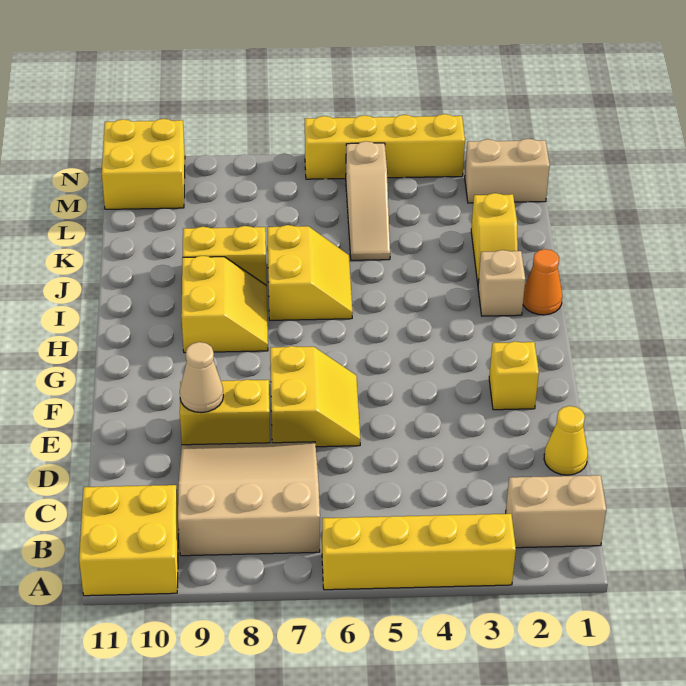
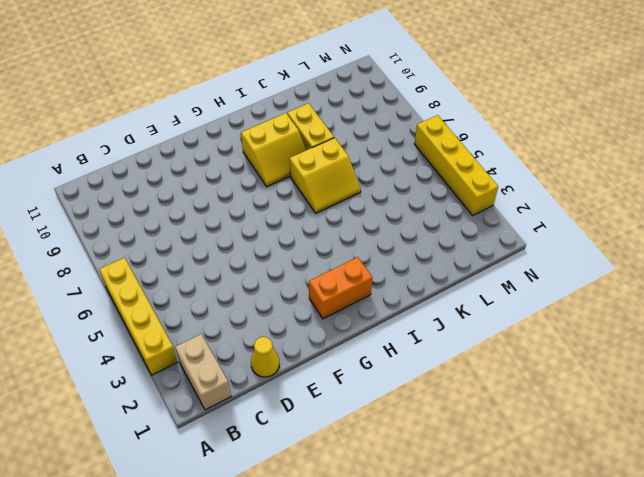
orange 1x2 brick [309,257,372,319] -> none
none -> yellow 2x2 brick [79,485,179,596]
none -> tan 3x3 slope [178,442,320,556]
none -> yellow 2x2 slope [270,346,360,447]

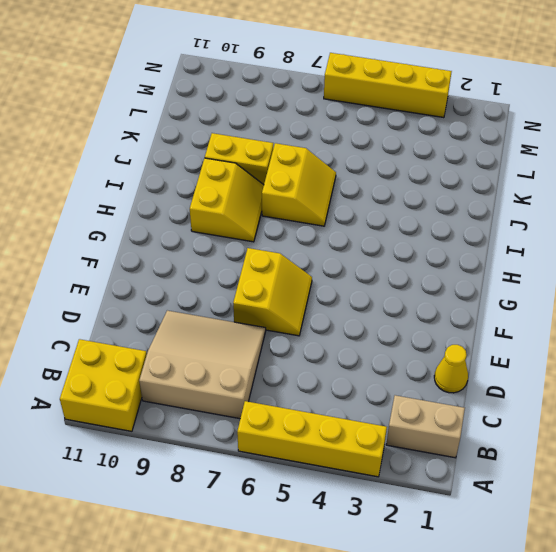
none -> yellow 1x2 brick [180,379,270,445]
none -> yellow 1x1 brick [489,341,539,410]
none -> orange 1x1 cone [523,249,562,315]

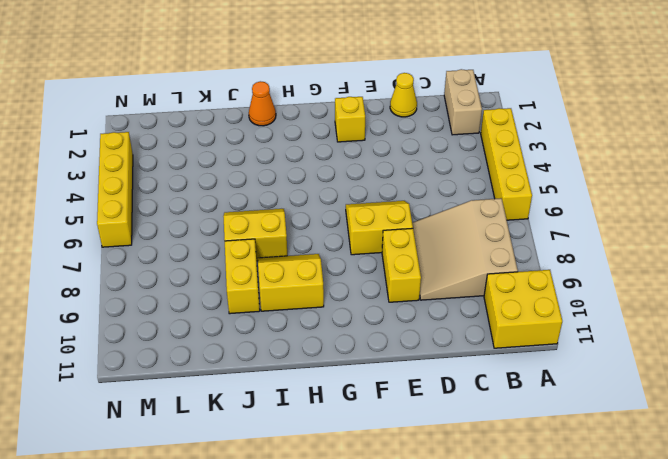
none -> tan 1x1 brick [478,250,525,316]
none -> yellow 1x2 slope [471,193,518,283]
none -> tan 1x3 slope [346,141,390,260]

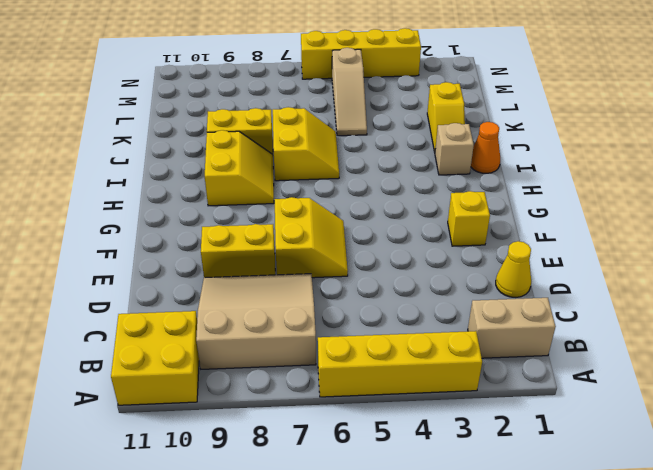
none -> tan 1x2 brick [465,139,550,203]
none -> yellow 2x2 brick [102,119,185,209]
none -> tan 1x1 cone [180,342,224,413]

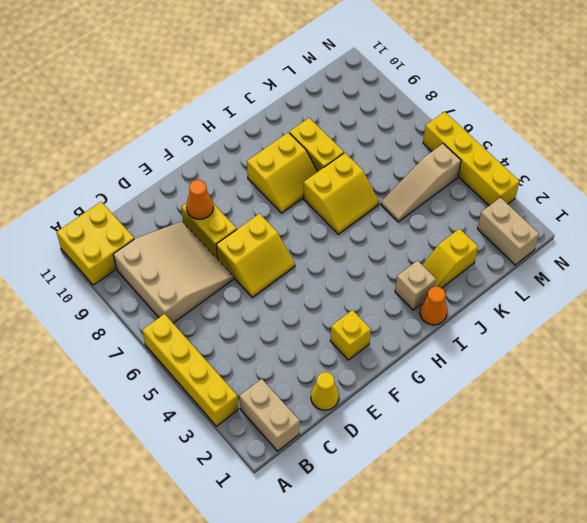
orange 1x1 cone [186,180,213,219] -> tan 1x1 cone [180,342,224,413]
none -> yellow 2x2 brick [102,119,185,209]

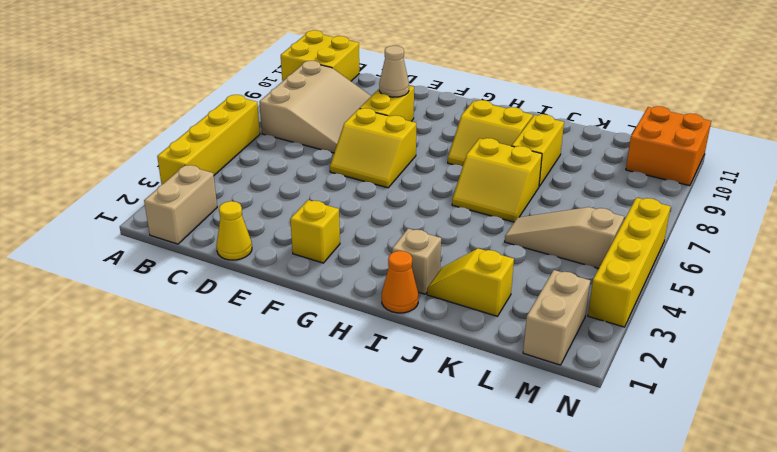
orange 2x2 brick [626,106,711,186] -> yellow 2x2 brick [102,119,185,209]

